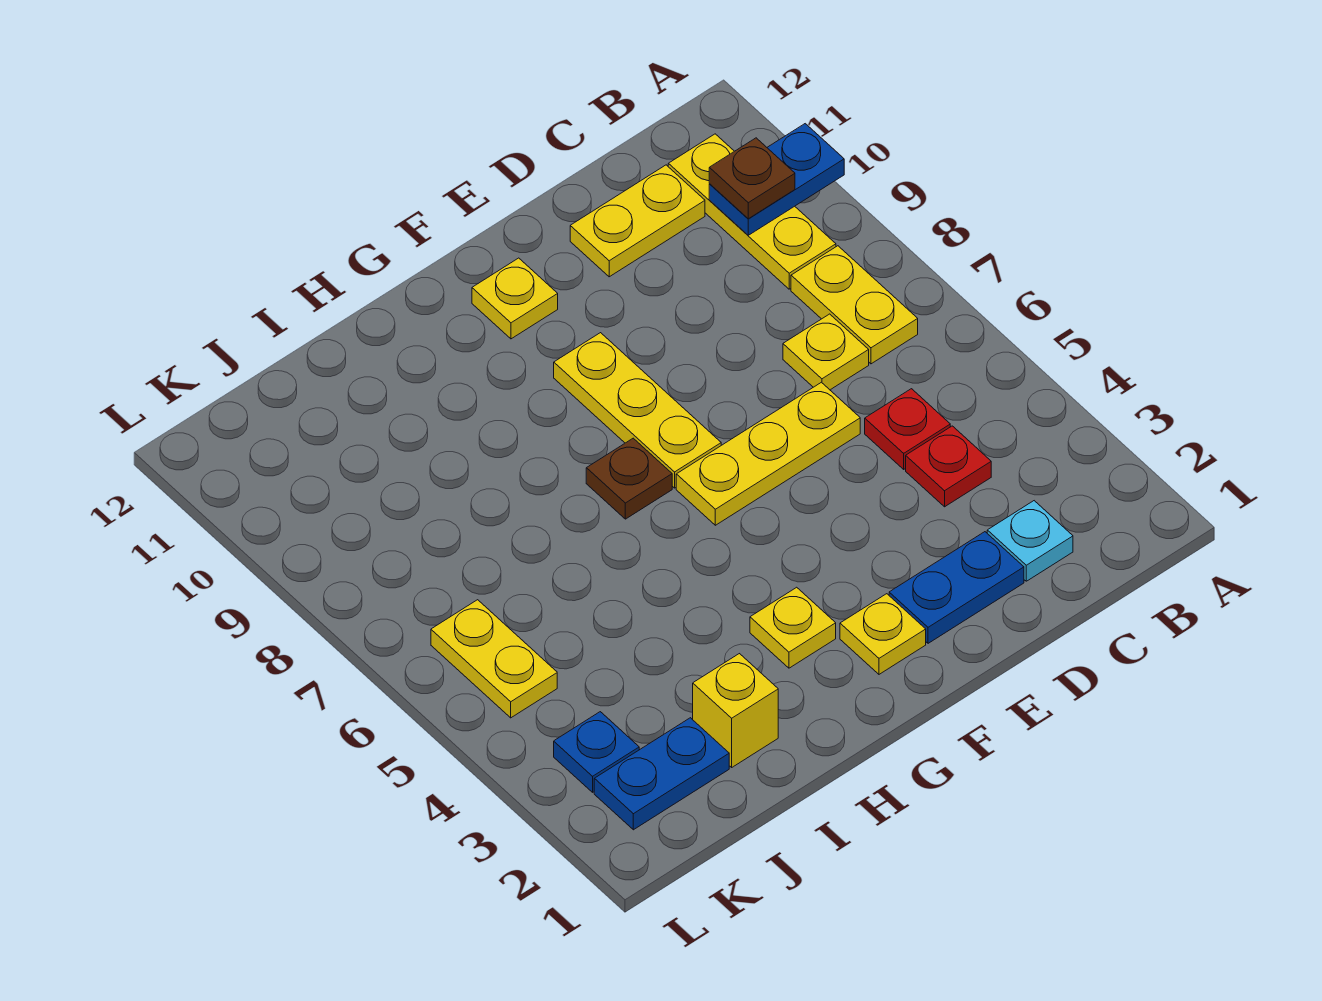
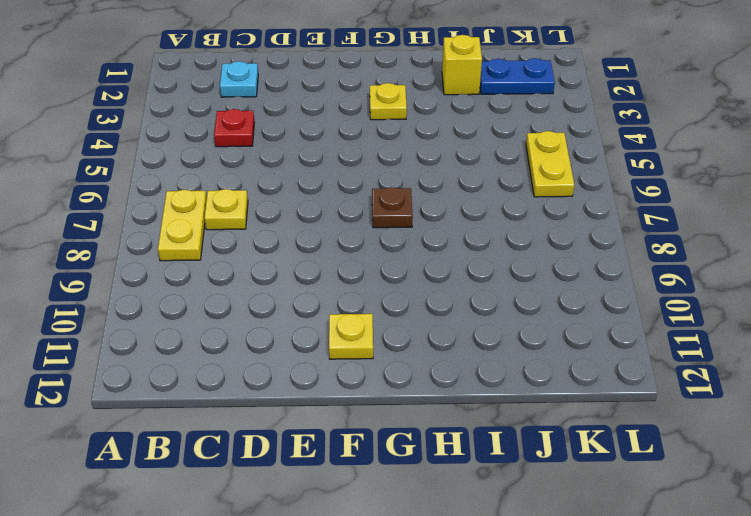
none -> yellow 1x3 plate [668,134,836,289]
none -> red 1x1 plate [865,389,950,469]
none -> yellow 1x2 plate [570,165,705,277]

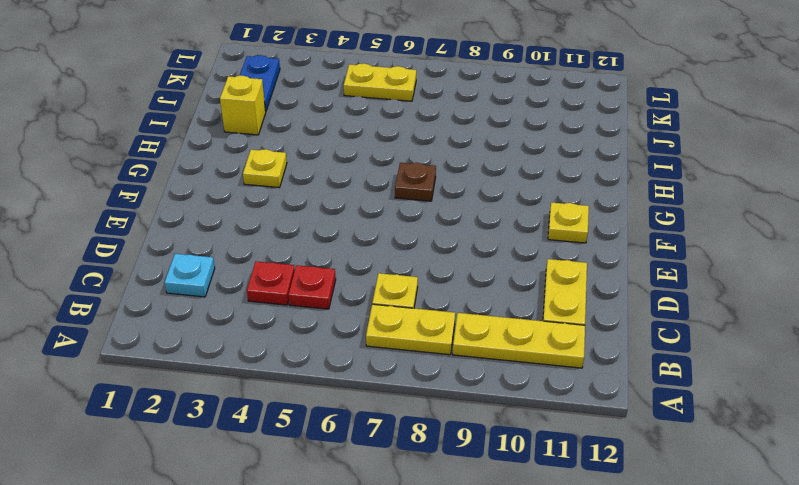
none -> blue 1x2 plate [889,532,1024,643]
none -> yellow 1x3 plate [676,382,860,525]
none -> yellow 1x1 plate [840,594,926,674]

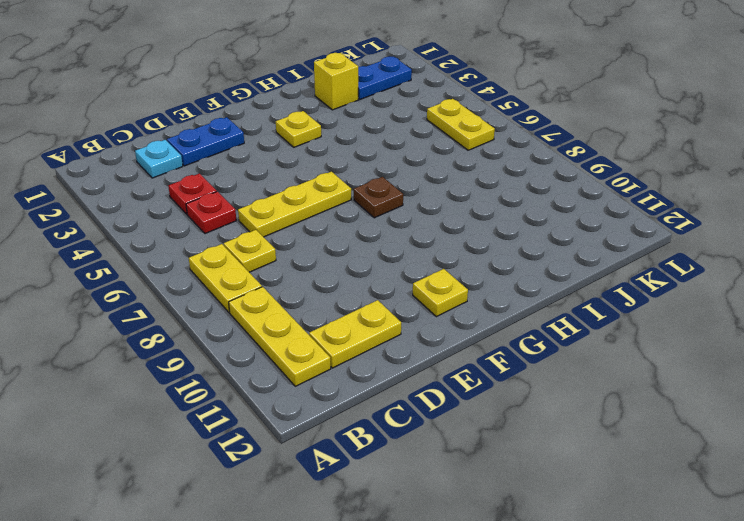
none -> yellow 1x1 plate [840,594,926,674]
none -> yellow 1x3 plate [554,333,721,488]
none -> blue 1x1 plate [554,712,639,792]

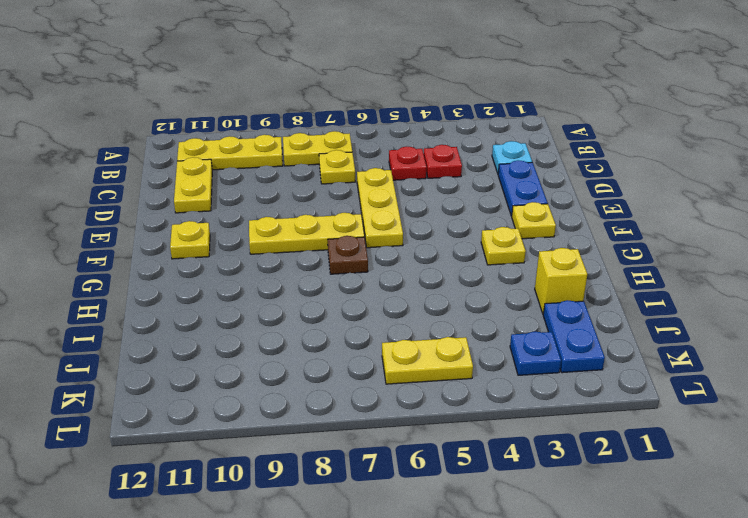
none -> blue 1x2 plate [709,124,844,235]
none -> brown 1x1 plate [709,138,795,219]

